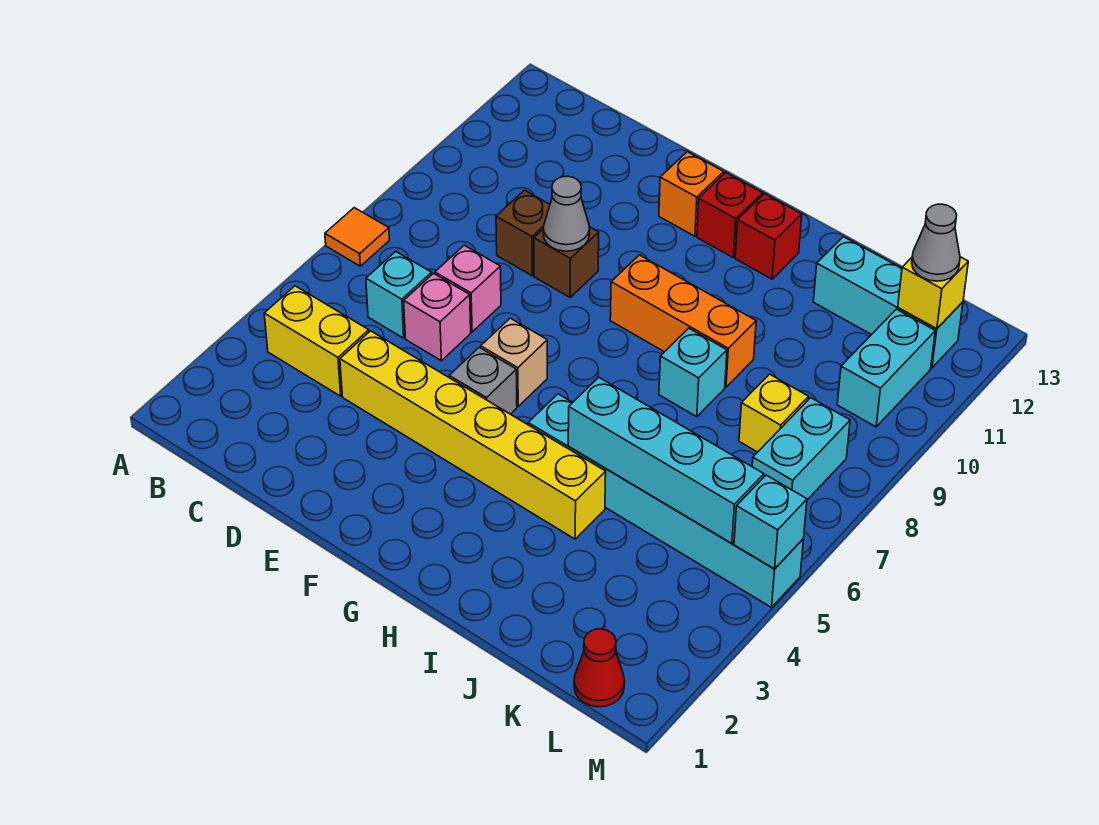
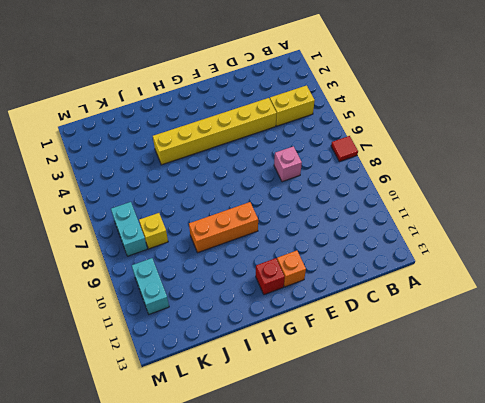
red 1x1 tile [331,136,358,162] -> orange 1x1 tile [325,208,390,266]
none -> cyan 1x1 brick [366,251,432,338]
none -> pink 1x1 brick [404,274,471,361]
none -> brown 1x1 brick [496,190,550,276]

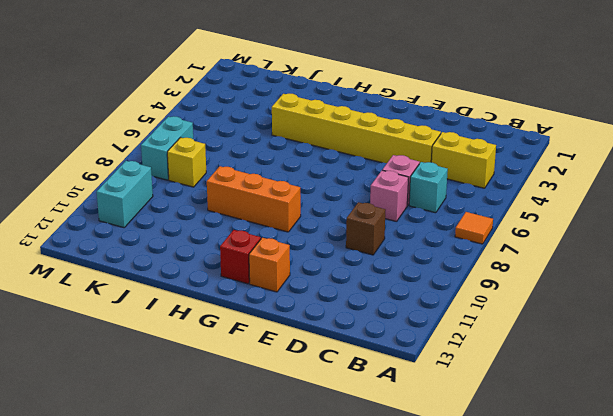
none -> brown 1x1 brick [534,227,599,297]
none -> grey 1x1 brick [449,347,517,414]
none -> tan 1x1 brick [481,318,547,406]

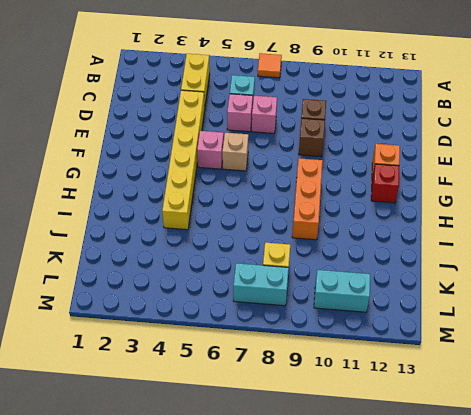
pink 1x1 brick [197,131,224,169] -> grey 1x1 brick [449,347,517,414]
none -> cyan 1x6 brick [528,394,804,607]
none -> red 1x1 brick [735,194,802,279]
none -> cyan 1x1 brick [659,328,727,417]

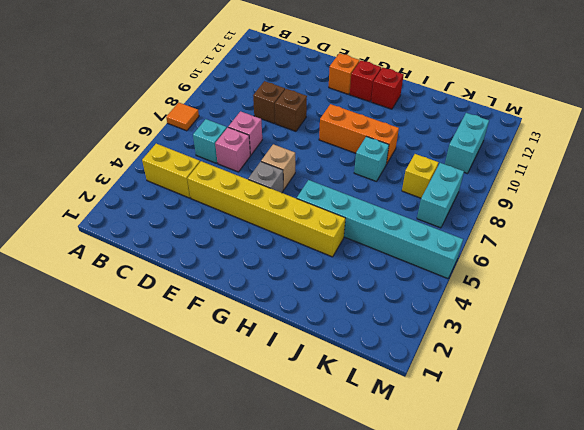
none -> cyan 1x3 brick [813,237,963,368]
none -> red 1x1 cone [574,629,625,707]
none -> grey 1x1 cone [543,176,590,251]

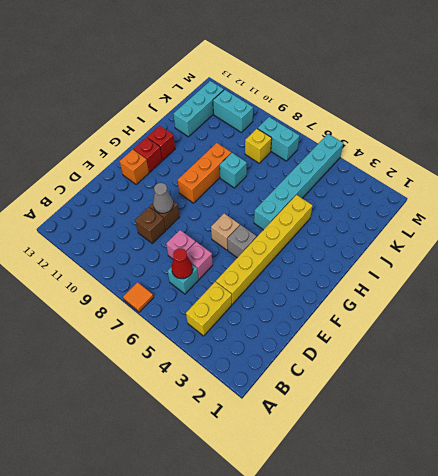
red 1x1 cone [171,248,193,279] -> red 1x1 cone moved to [574,629,625,707]
none -> cyan 1x4 brick [568,377,764,544]
none -> yellow 1x1 brick [898,257,968,329]
none -> cyan 1x1 brick [734,475,807,569]

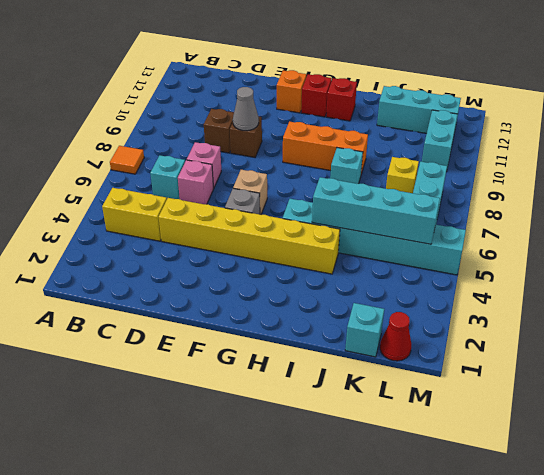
cyan 1x1 brick [345,303,384,357] -> cyan 1x1 brick moved to [734,475,807,569]
none -> yellow 1x1 brick [898,257,968,329]
none -> grey 1x1 cone [912,204,960,281]

